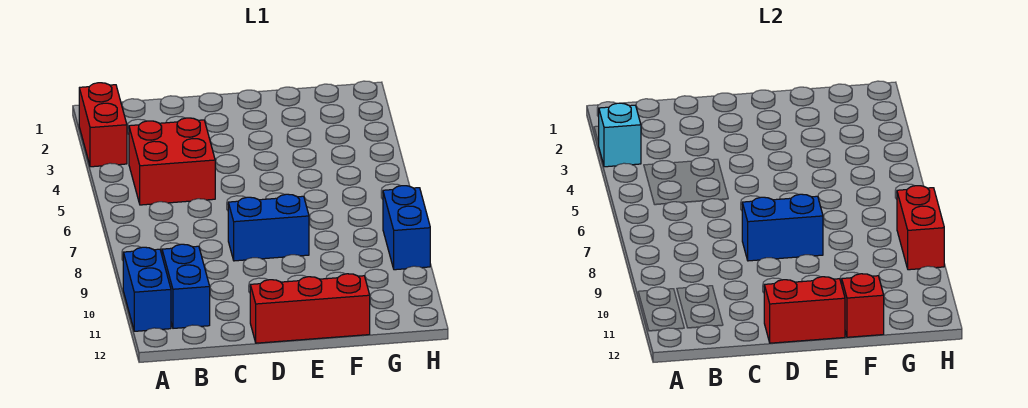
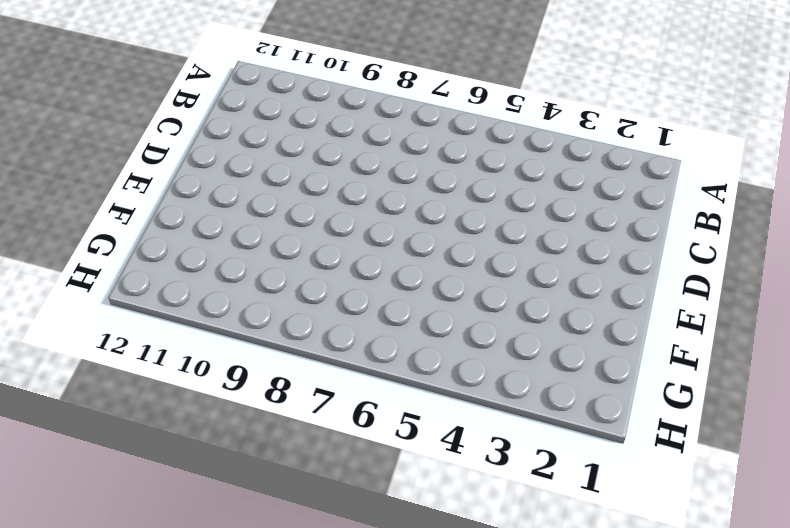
none -> red 1x2 brick [79,83,127,167]
none -> blue 1x2 brick [123,247,171,331]
none -> red 2x2 brick [129,118,215,205]

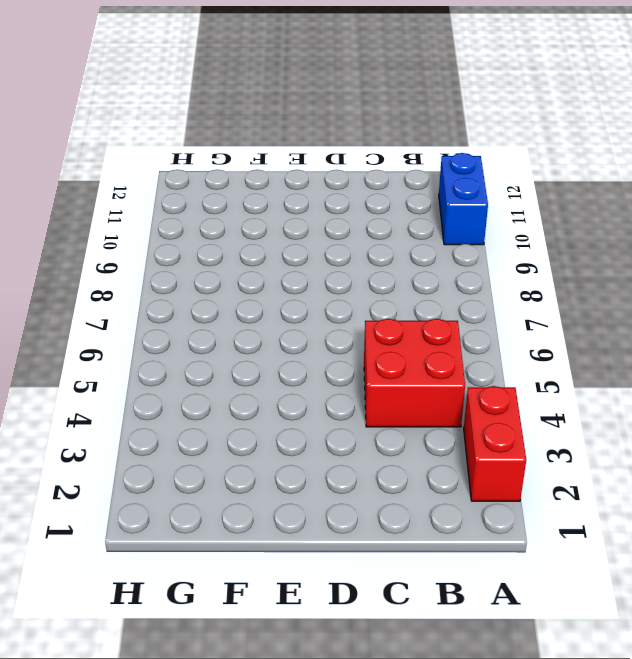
none -> blue 1x2 brick [162,244,210,328]
none -> blue 1x2 brick [228,194,309,261]
none -> red 1x3 brick [250,274,370,343]

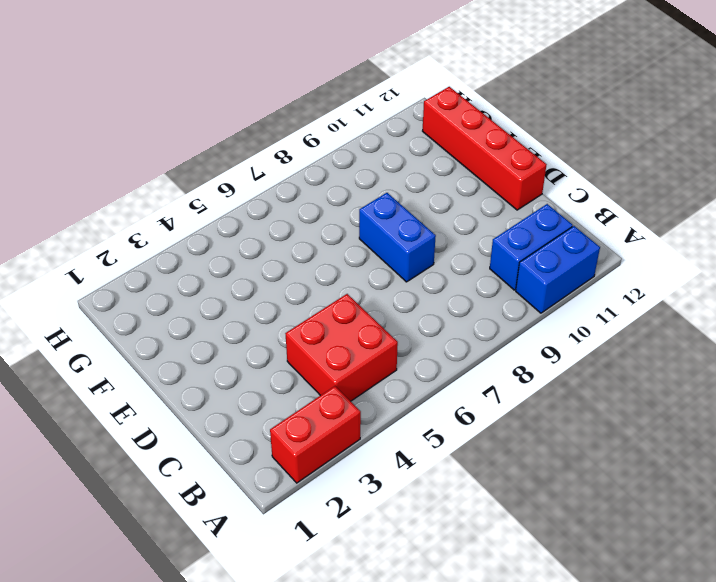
red 1x4 brick [423,87,547,210] -> red 1x3 brick [250,274,370,343]
none -> blue 1x2 brick [383,186,430,270]
none -> cyan 1x1 brick [599,103,641,167]
none -> blue 1x2 brick [742,194,823,261]

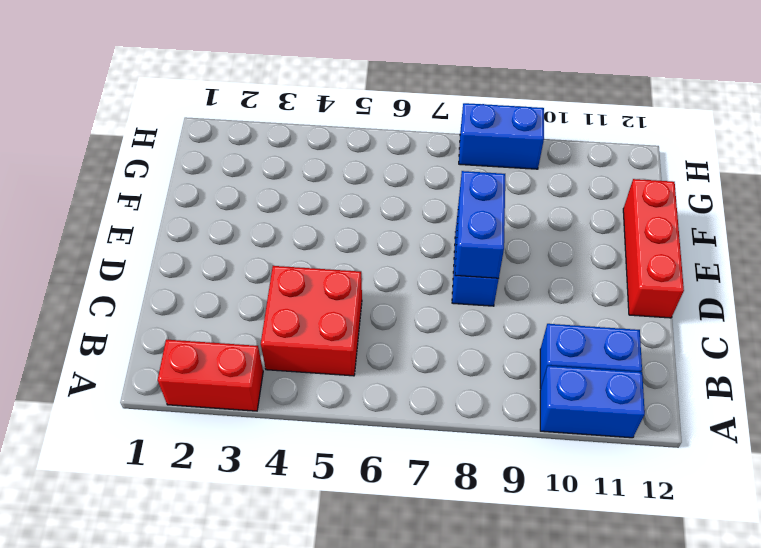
none -> cyan 1x1 brick [599,103,641,167]
none -> red 1x2 brick [764,277,845,343]
none -> red 1x1 brick [842,274,884,337]

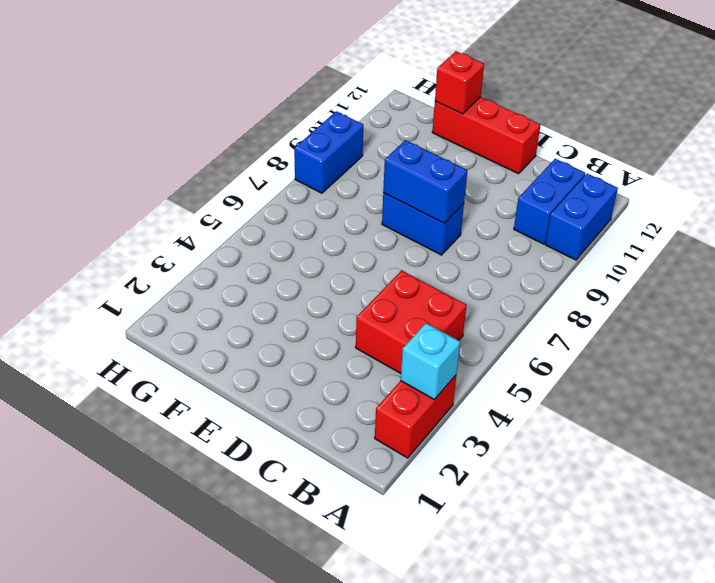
none -> red 1x2 brick [764,277,845,343]
none -> red 1x2 brick [897,186,944,270]

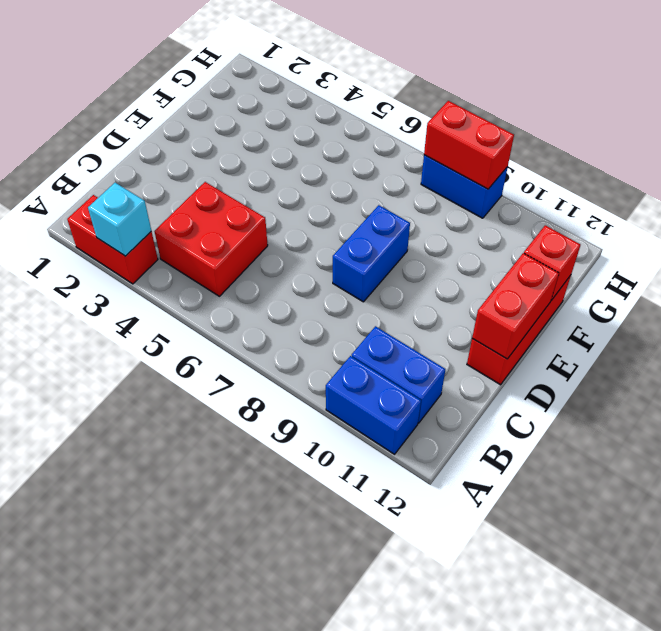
none -> blue 1x2 brick [742,194,823,261]

